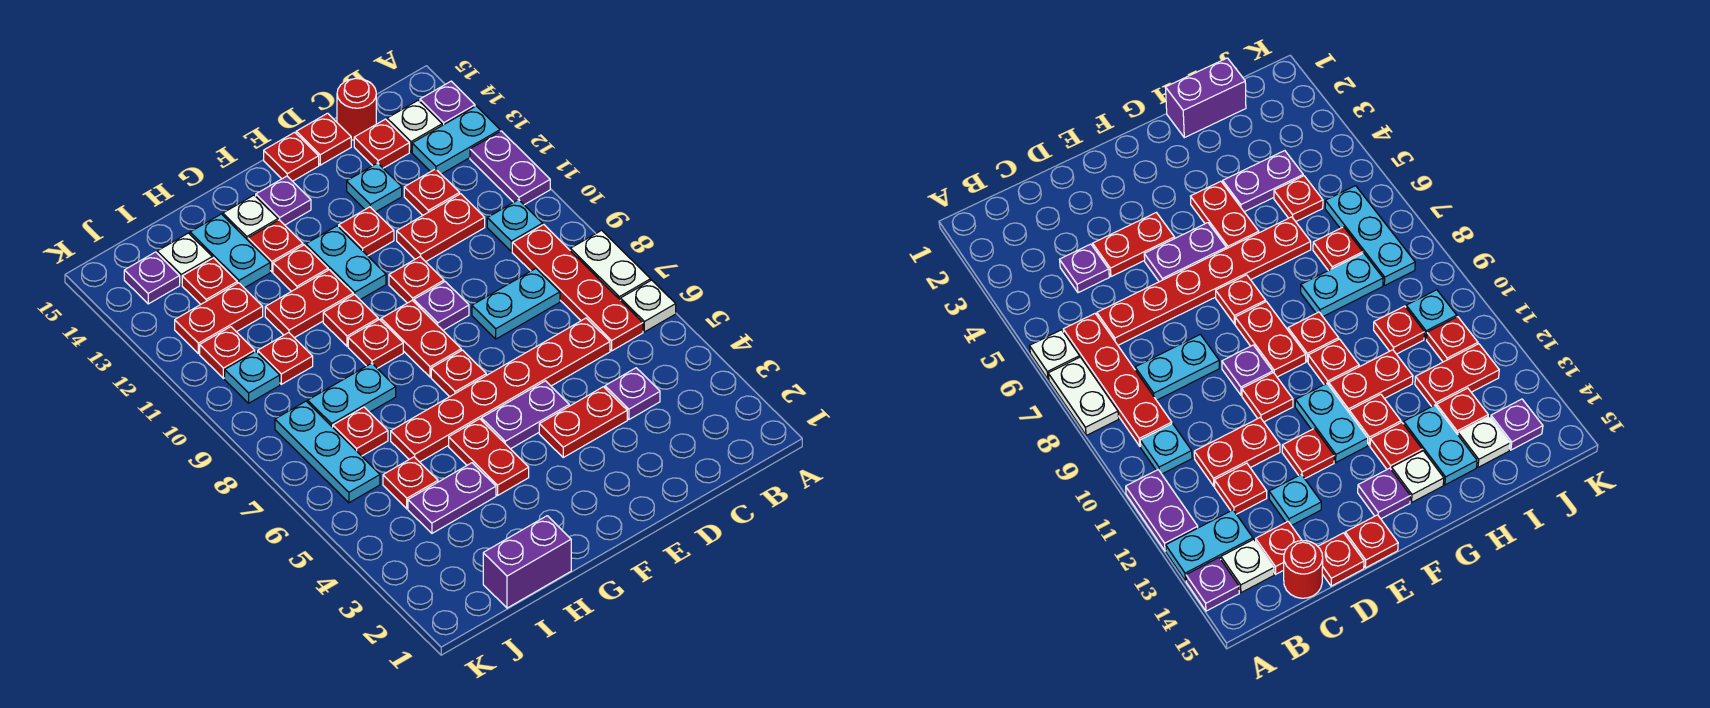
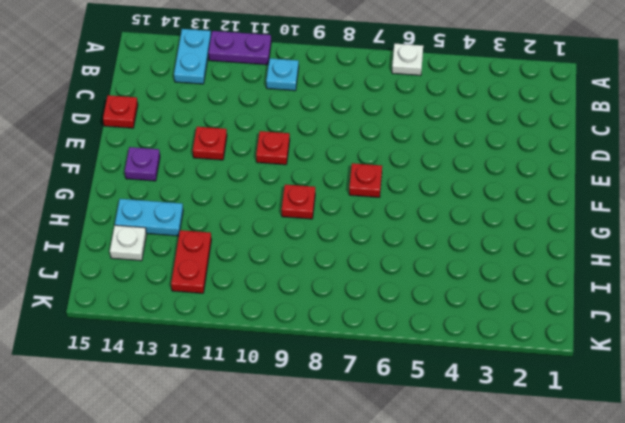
none -> white 1x2 plate [570,230,651,300]
none -> purple 1x1 plate [420,81,475,125]
none -> red 1x4 plate [512,225,643,351]
none -> white 1x1 plate [387,100,442,152]

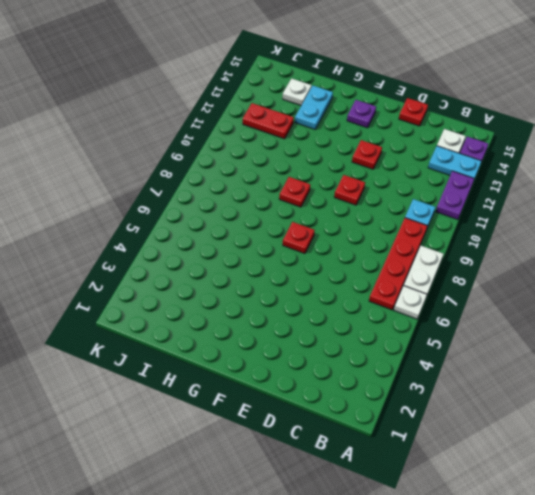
none -> purple 1x1 plate [605,368,660,419]
none -> red 1x6 plate [391,318,610,462]
none -> cyan 1x2 plate [472,268,560,339]
none -> red 1x2 plate [397,194,485,262]

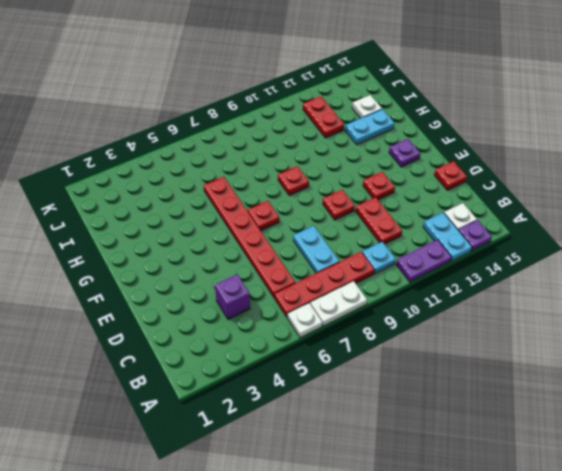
purple 1x1 brick [215,274,250,320] -> purple 1x1 plate [605,368,660,419]
none -> red 1x1 plate [404,169,460,215]
none -> red 1x1 plate [354,119,409,168]
none -> red 1x1 round brick [337,78,376,140]
none -> red 1x2 plate [539,387,627,457]

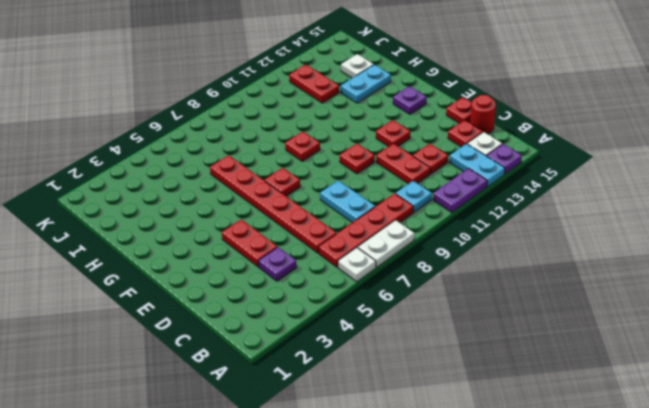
none -> cyan 1x1 plate [347,163,402,212]
none -> purple 1x2 plate [481,381,569,449]
none -> purple 1x1 plate [414,282,469,330]
none -> red 1x1 plate [264,132,319,181]

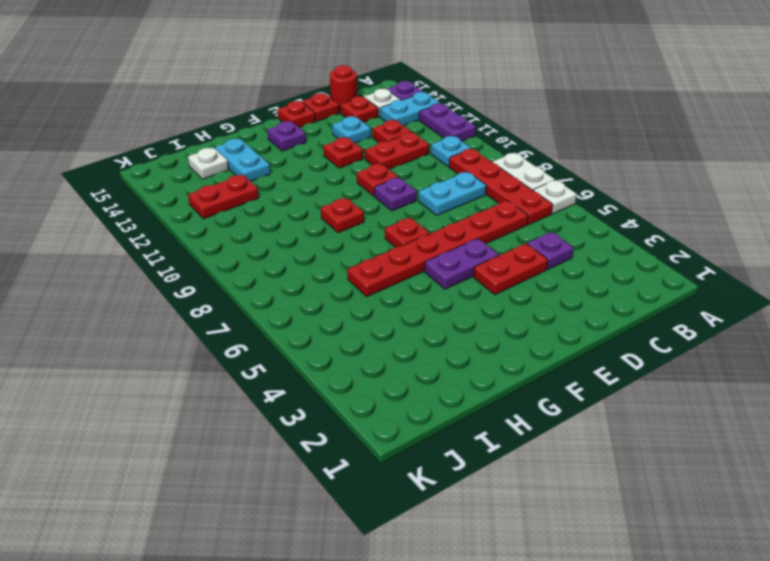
none -> red 1x2 plate [381,300,461,377]
none -> cyan 1x2 plate [306,226,386,300]
none -> red 1x2 plate [449,419,529,495]
none -> red 1x1 plate [323,295,378,346]

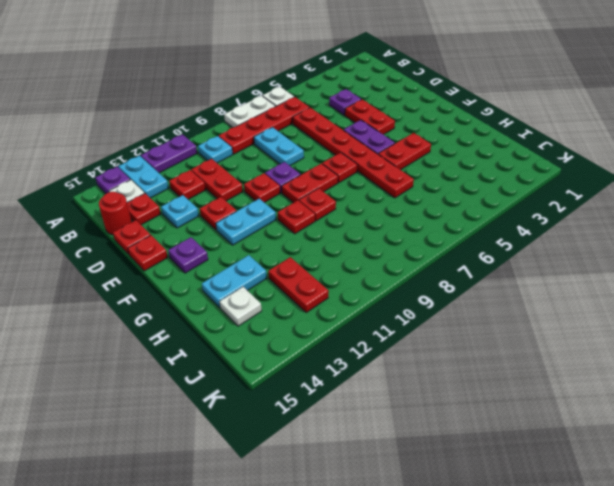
none -> red 1x2 plate [265,270,353,338]
none -> red 1x1 plate [273,245,328,291]
none -> red 1x1 plate [248,220,303,272]
none -> white 1x1 plate [223,195,278,240]

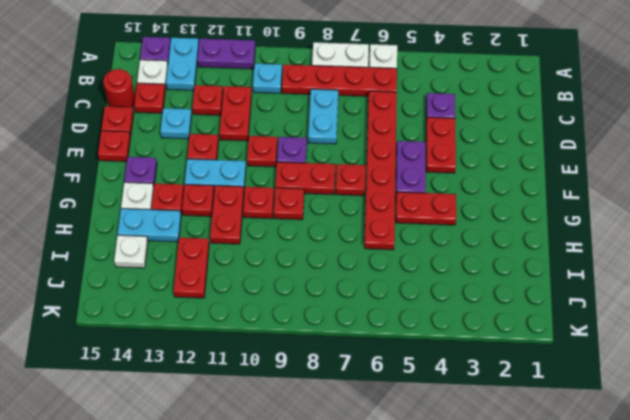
none -> purple 1x2 brick [483,516,571,608]
none -> purple 1x2 plate [408,463,496,533]
none -> cyan 1x2 plate [308,363,396,427]
none -> red 1x1 plate [383,457,438,509]

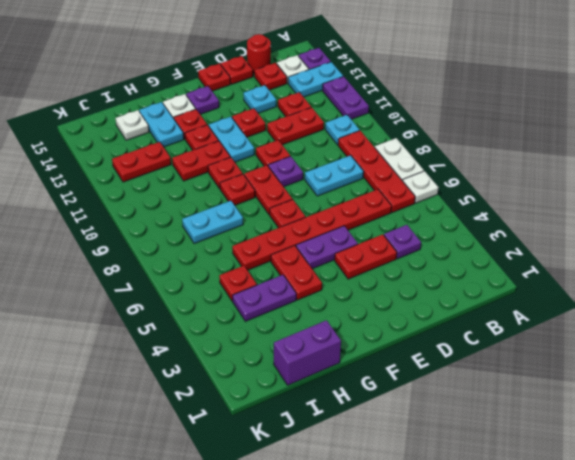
none -> red 1x1 plate [333,407,388,456]
none -> red 1x1 plate [258,333,313,384]
none -> red 1x1 plate [182,258,237,304]
none -> cyan 1x3 plate [275,401,380,503]

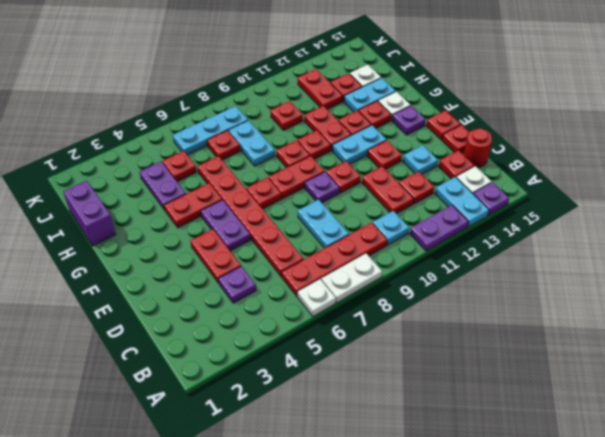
none -> cyan 1x1 plate [225,352,280,403]
none -> red 1x1 plate [200,327,255,378]
none -> purple 1x1 plate [124,252,180,304]

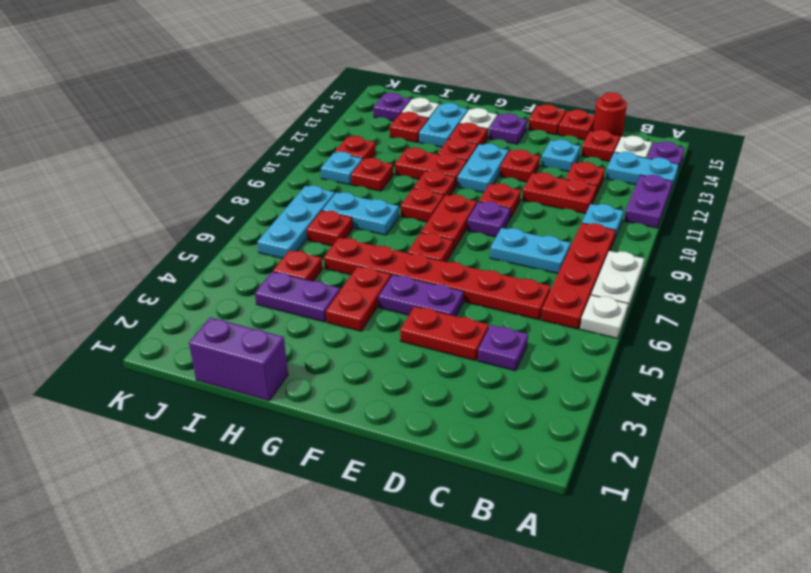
none -> red 1x2 plate [175,283,263,354]

